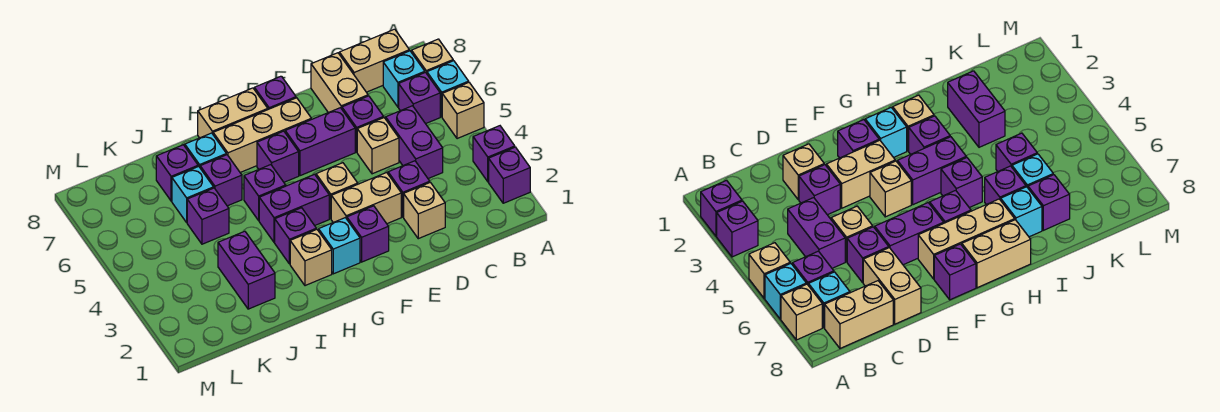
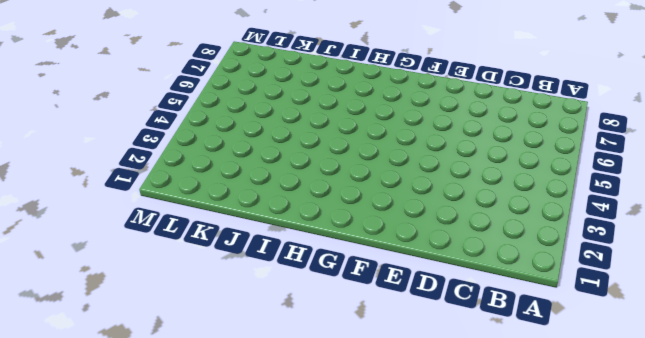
none -> purple 1x1 brick [489,147,530,203]
none -> purple 1x1 brick [473,126,515,182]
none -> tan 1x1 brick [442,83,484,139]
none -> cyan 1x1 brick [427,61,469,117]

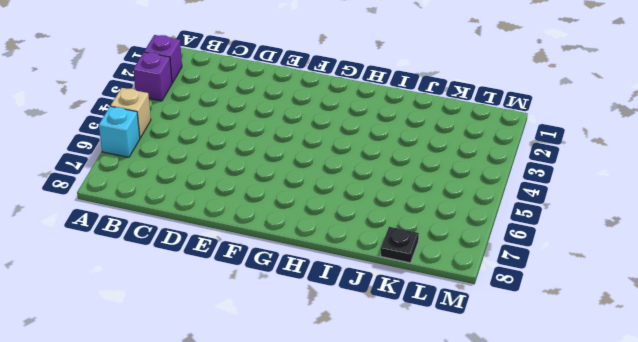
black 1x1 plate [381,227,419,263] -> none
none -> tan 1x1 brick [412,39,453,74]
none -> purple 1x1 brick [399,72,440,124]
none -> cyan 1x1 brick [383,51,425,107]
none -> tan 1x2 brick [339,29,409,92]

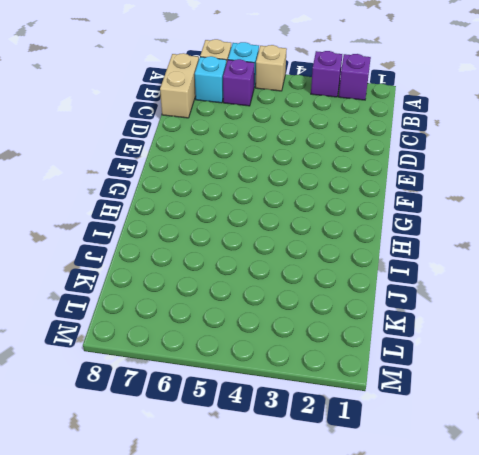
none -> purple 1x2 brick [386,106,443,179]
none -> tan 1x1 brick [404,182,445,239]
none -> purple 1x1 brick [388,161,430,217]
none -> tan 1x1 brick [357,118,399,174]

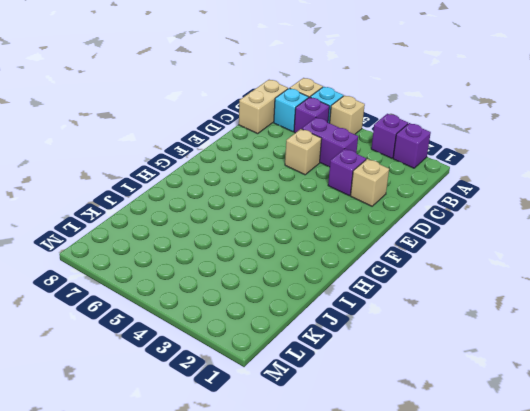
none -> purple 1x1 brick [342,96,384,152]
none -> tan 1x2 brick [311,53,368,113]
none -> tan 1x2 brick [331,173,401,224]
none -> purple 1x2 brick [285,108,355,176]

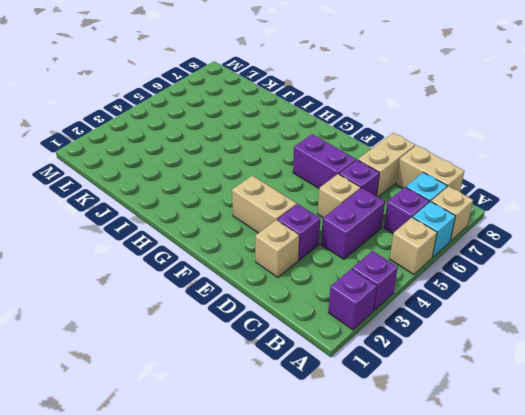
none -> purple 1x1 brick [347,206,389,262]
none -> tan 1x1 brick [316,163,358,219]
none -> tan 1x3 brick [213,98,311,172]
none -> purple 1x1 brick [254,76,296,109]

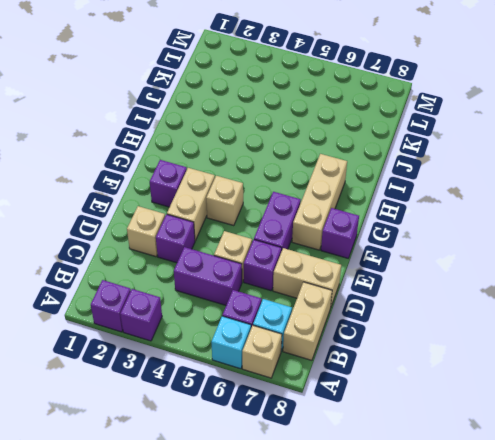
none -> tan 1x1 brick [442,83,484,139]
none -> cyan 1x1 brick [319,218,360,274]
none -> purple 1x2 brick [259,174,329,242]
none -> purple 1x1 brick [257,131,299,182]

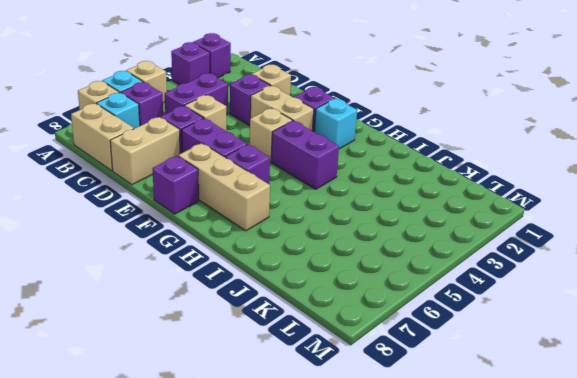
none -> tan 1x2 brick [198,88,268,138]
none -> tan 1x1 brick [290,229,332,286]
none -> purple 1x1 brick [275,208,316,264]
none -> purple 1x1 brick [244,165,286,221]

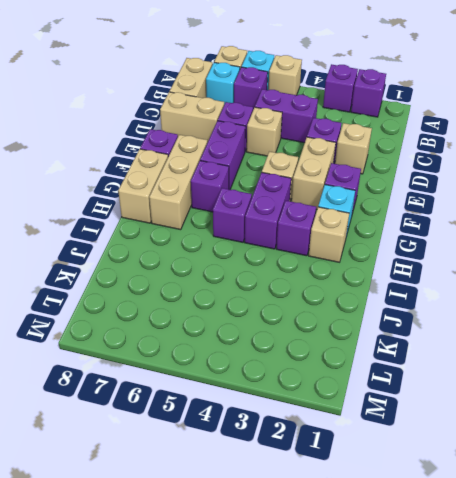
none -> purple 1x1 brick [200,155,242,206]
none -> cyan 1x1 brick [185,133,226,167]
none -> purple 1x2 brick [218,231,275,309]
none -> purple 1x1 brick [187,188,229,244]

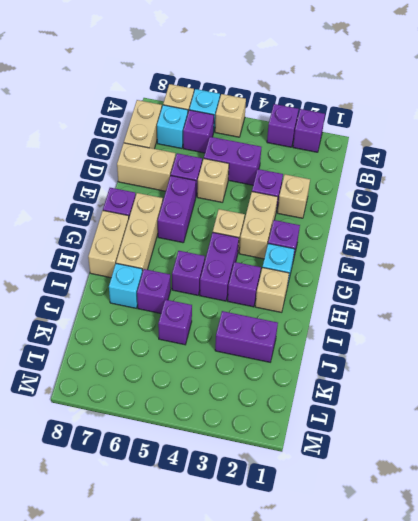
none -> purple 1x1 brick [257,131,299,182]
none -> cyan 1x1 brick [172,166,214,222]
none -> purple 1x1 brick [156,145,198,201]

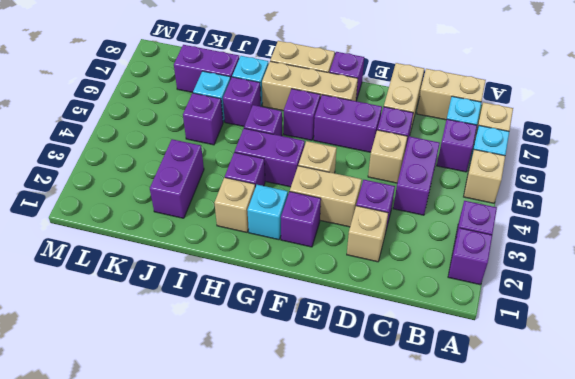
purple 1x2 brick [174,45,239,93] -> purple 1x1 brick [156,145,198,201]

